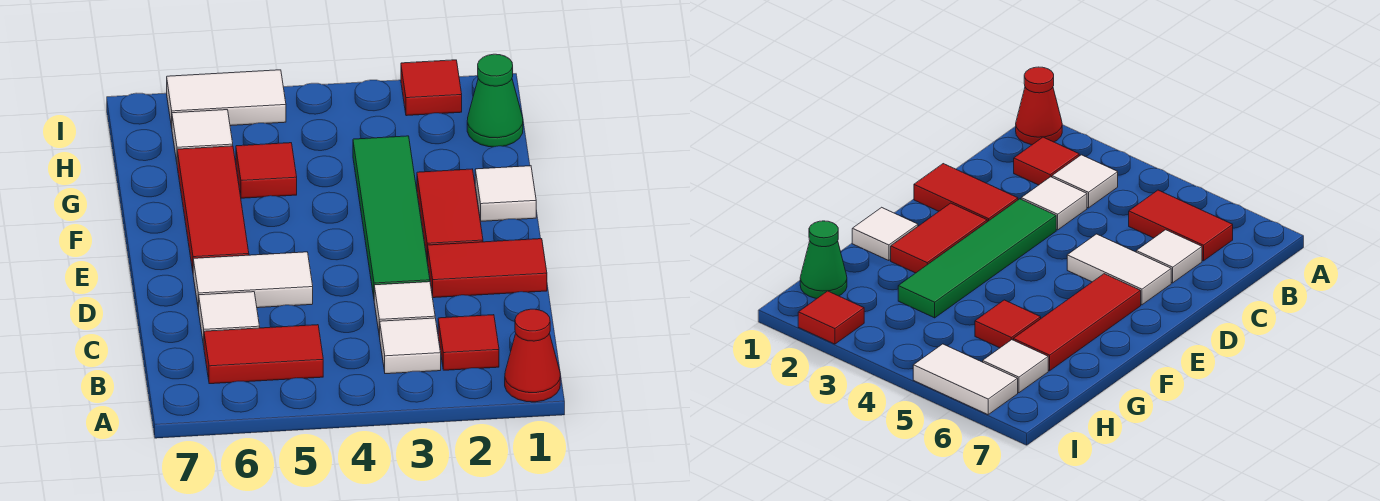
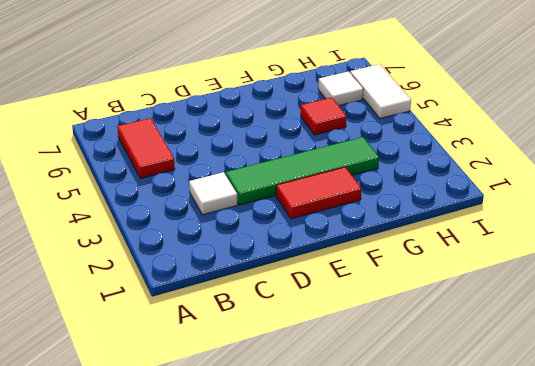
none -> red 1x1 cone [505,309,560,402]
none -> red 1x1 tile [438,315,499,370]
none -> white 1x1 tile [380,318,441,374]

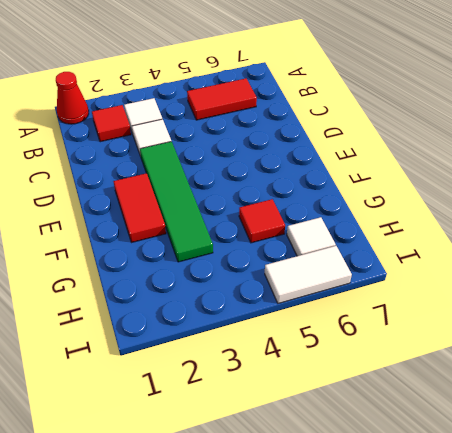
none -> white 1x1 tile [199,292,260,345]
none -> red 1x2 tile [428,239,547,298]
none -> white 1x2 tile [193,252,313,311]

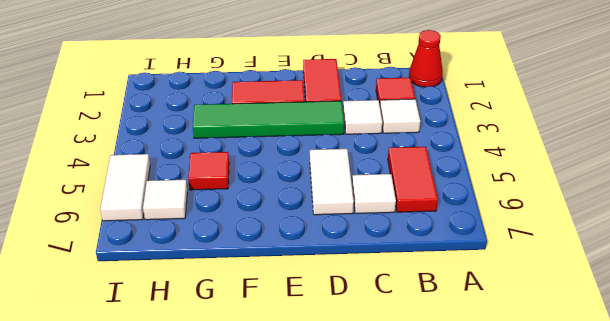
none -> red 1x3 tile [177,146,249,271]
none -> white 1x1 tile [475,166,536,221]
none -> green 1x1 cone [467,54,523,147]

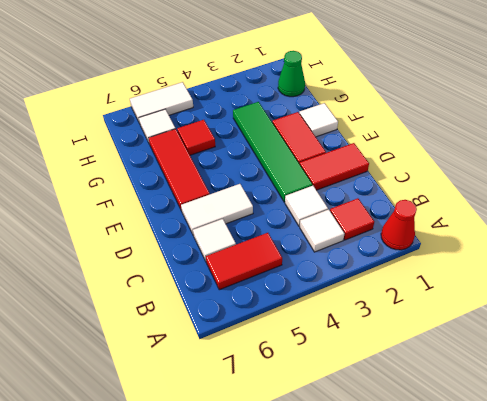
none -> red 1x1 tile [401,60,462,116]

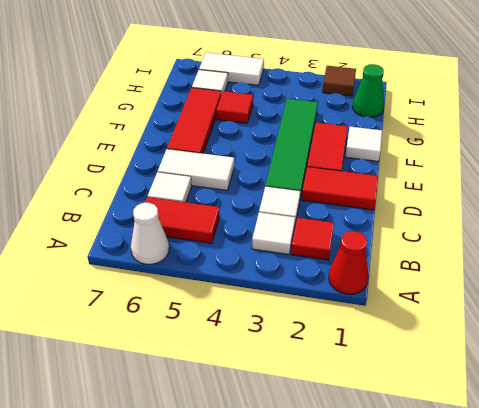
white 1x1 cone [131,203,169,264] -> none
brown 1x1 tile [322,66,356,96] -> red 1x1 tile [401,60,462,116]

